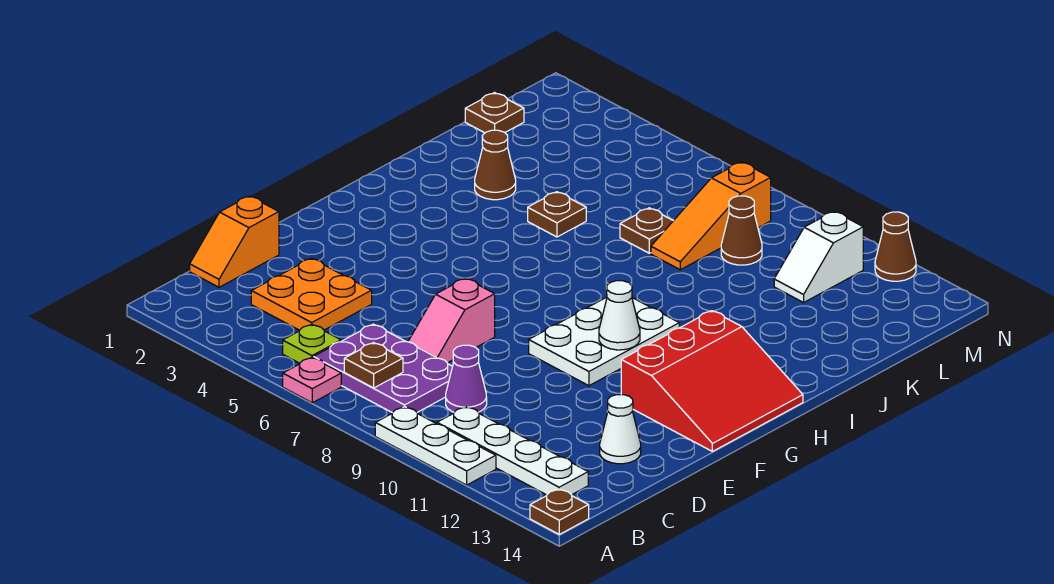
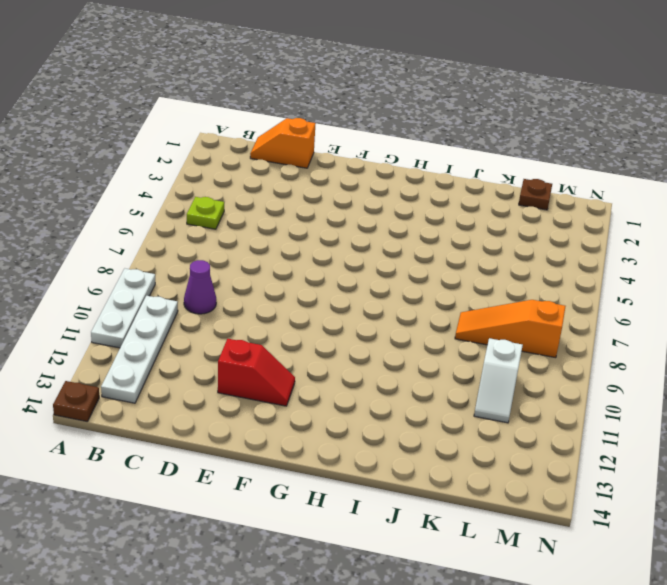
red 1x2 slope [218,339,295,406] -> red 3x3 slope [621,311,803,451]
white 1x2 slope [474,338,523,423] -> white 1x2 slope turned to [774,211,863,303]
none -> pink 1x1 plate [283,358,341,403]
none -> purple 2x3 plate [313,324,453,413]
none -> orange 2x2 plate [251,258,372,330]

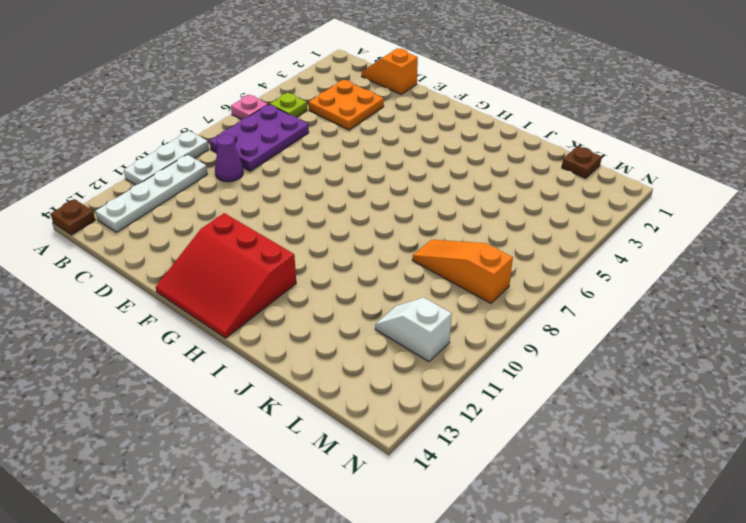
none -> pink 1x2 slope [408,278,495,363]
none -> white 1x1 cone [600,395,641,464]
none -> white 2x3 plate [529,297,679,386]

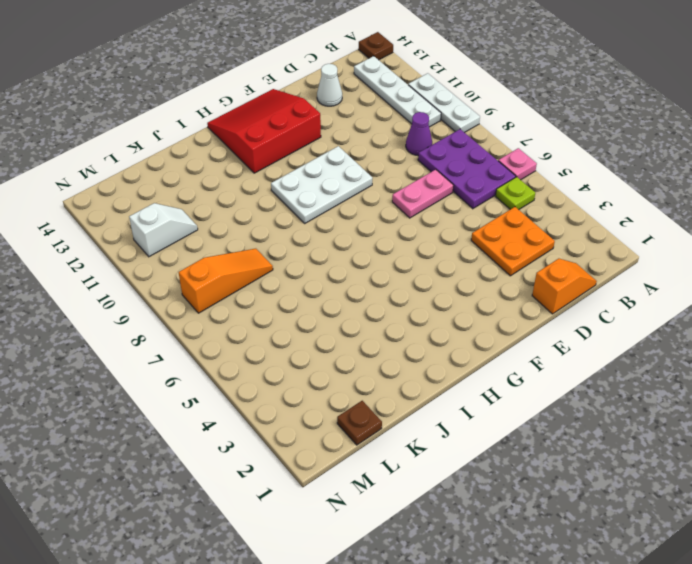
pink 1x2 plate [392,169,454,218] -> pink 1x2 slope [408,278,495,363]
none -> brown 1x1 cone [475,130,516,200]
none -> brown 1x1 plate [528,192,586,237]
none -> brown 1x1 plate [620,208,673,253]

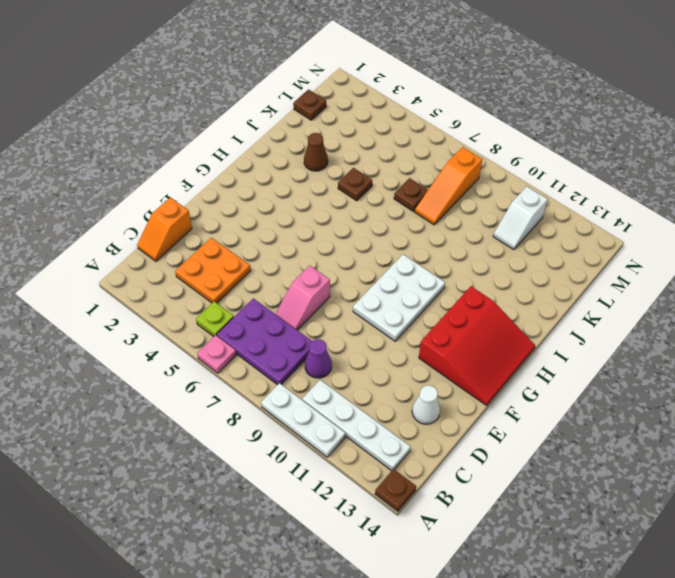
none -> brown 1x1 cone [721,196,762,265]
none -> brown 1x1 cone [875,212,916,281]
none -> brown 1x1 plate [344,343,403,388]

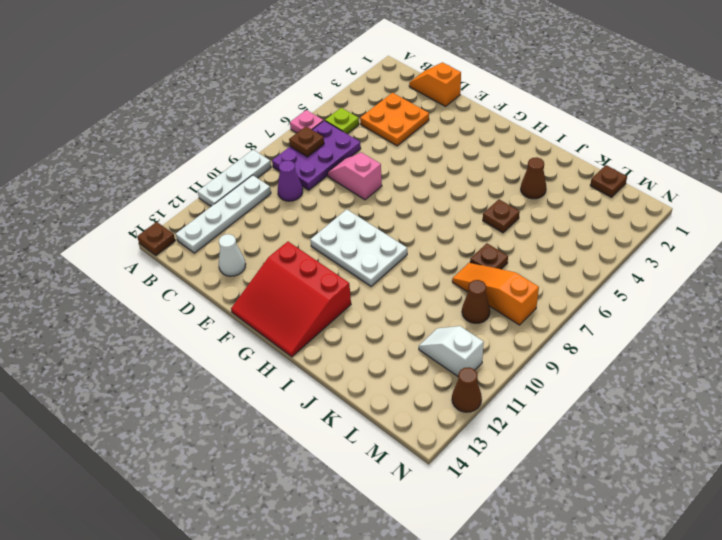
none -> white 1x1 cone [599,281,640,350]

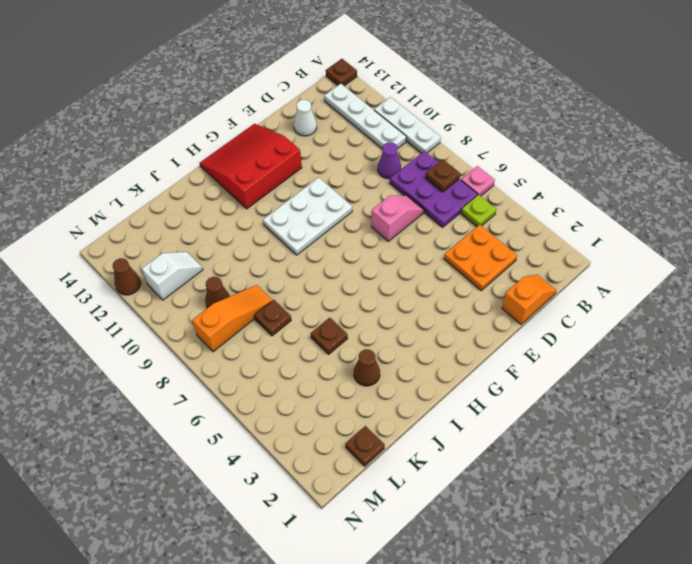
none -> white 1x1 cone [599,281,640,350]

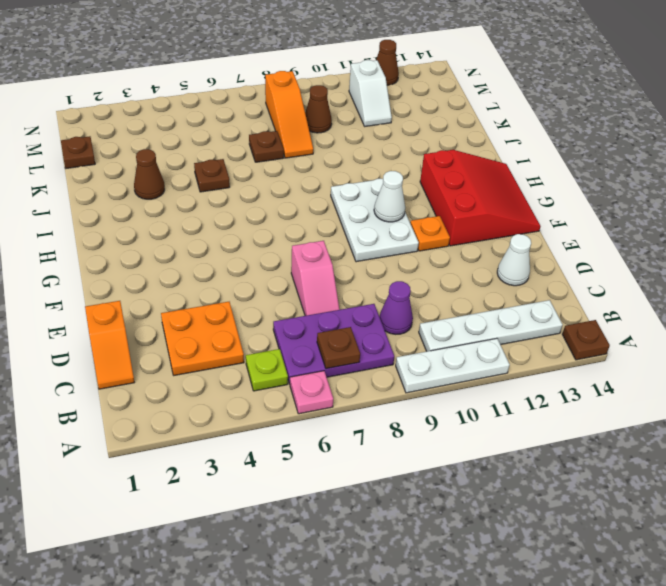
orange 1x1 plate [410,216,450,251] -> none

